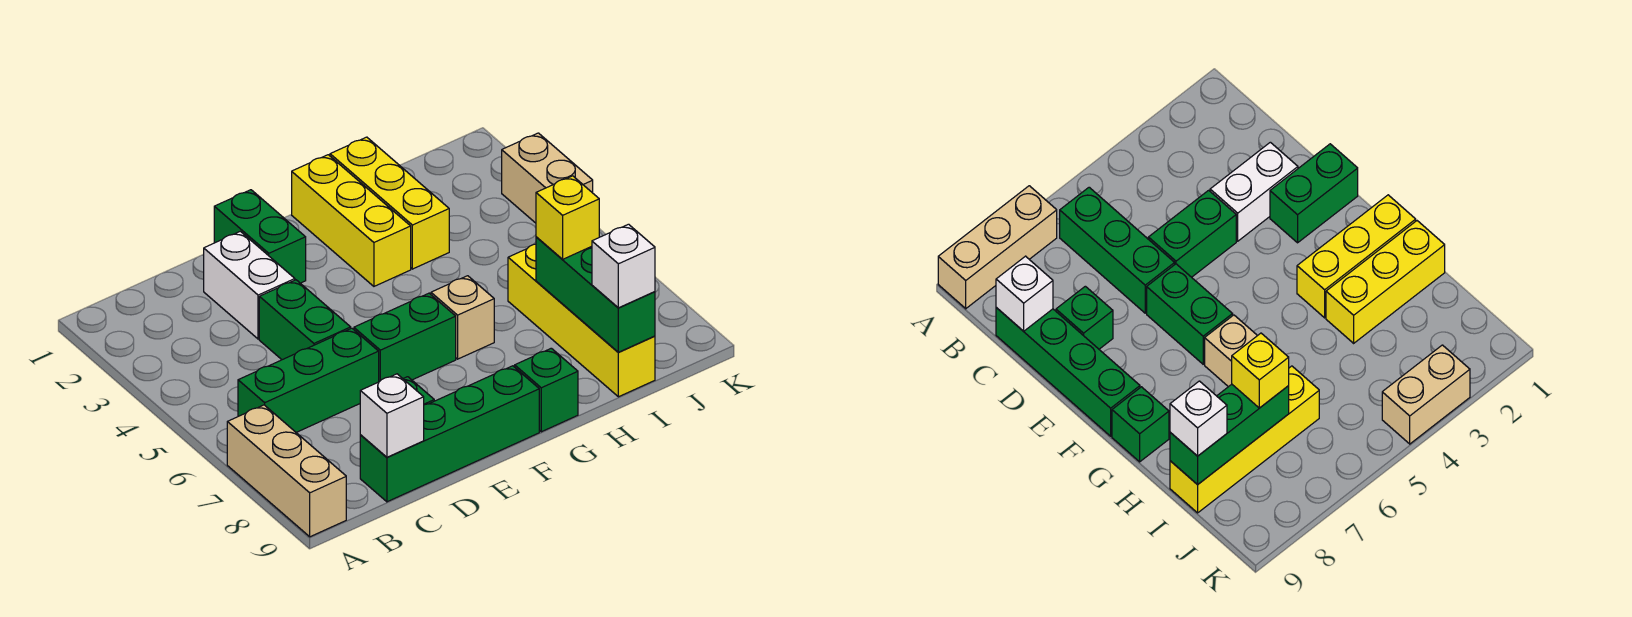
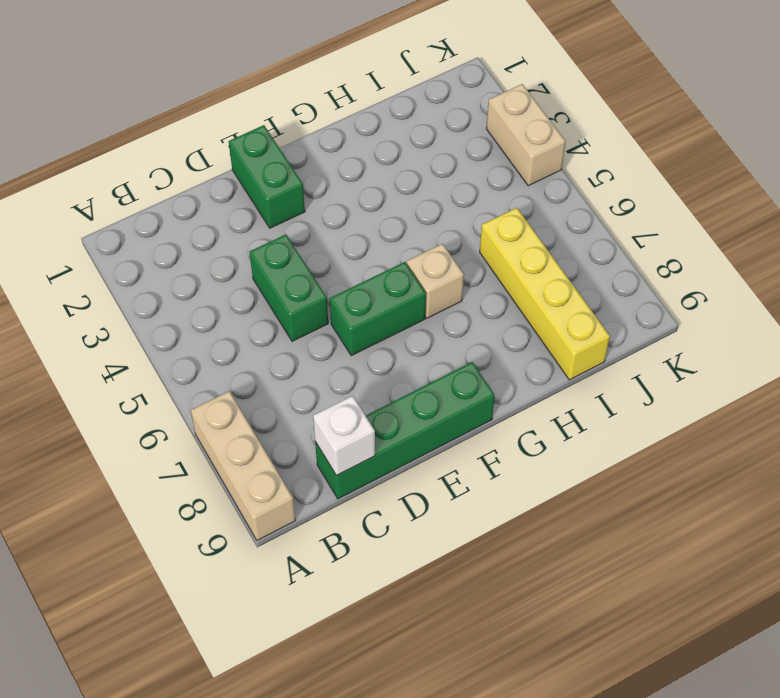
none -> green 1x3 brick [238,328,379,432]
none -> white 1x2 brick [204,231,295,339]
none -> green 1x1 brick [1056,286,1113,349]

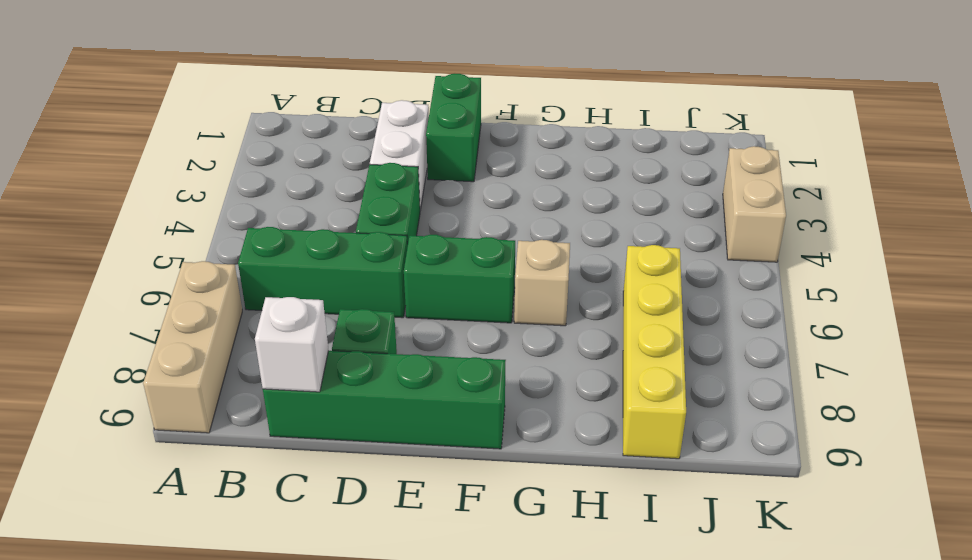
none -> yellow 1x3 brick [292,155,411,286]
none -> green 1x1 brick [515,348,578,432]
none -> yellow 1x3 brick [330,137,449,269]

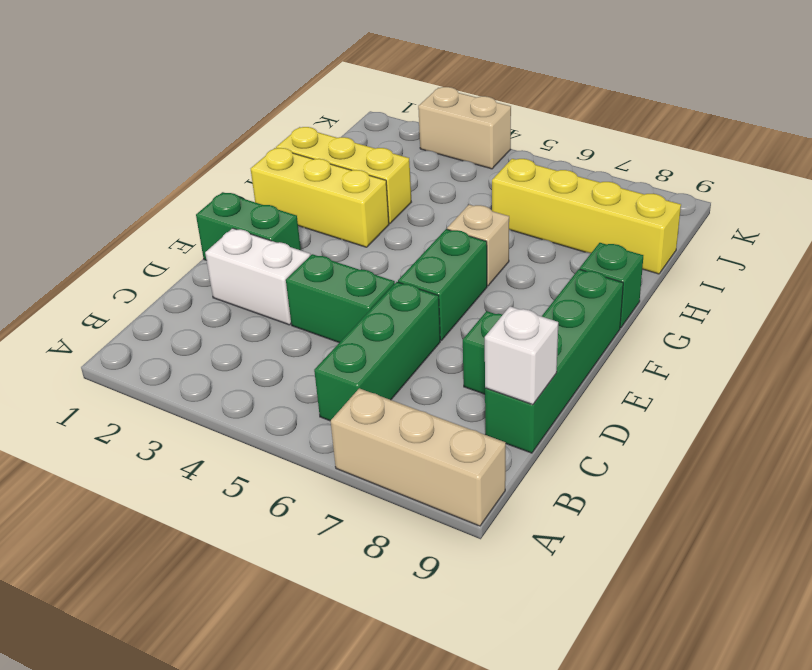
none -> green 1x3 brick [536,237,655,352]
none -> yellow 1x1 brick [536,176,599,259]
none -> white 1x1 brick [592,224,655,308]

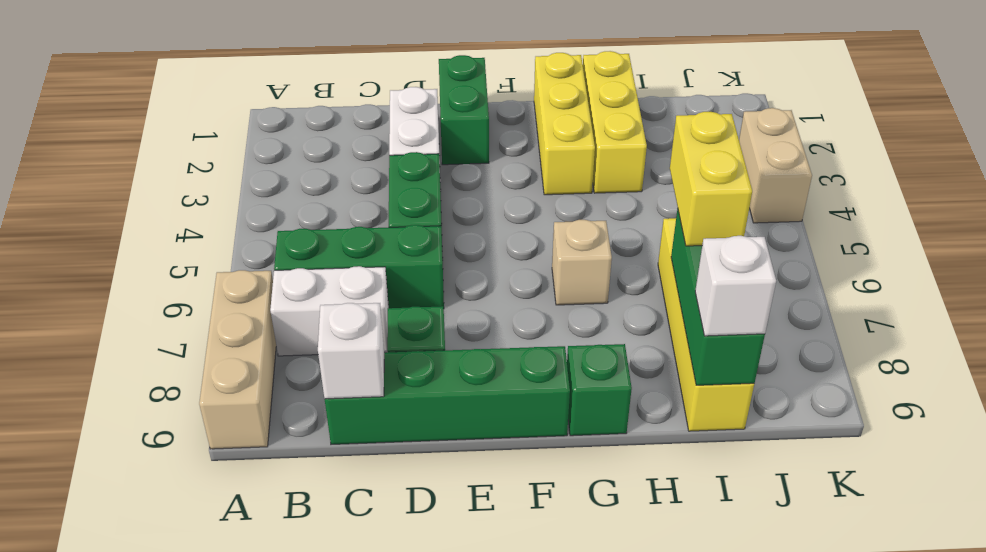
white 1x2 brick [270,266,389,356] -> none
yellow 1x2 brick [670,112,752,246] -> yellow 1x1 brick [536,176,599,259]
none -> green 1x2 brick [354,293,456,382]

